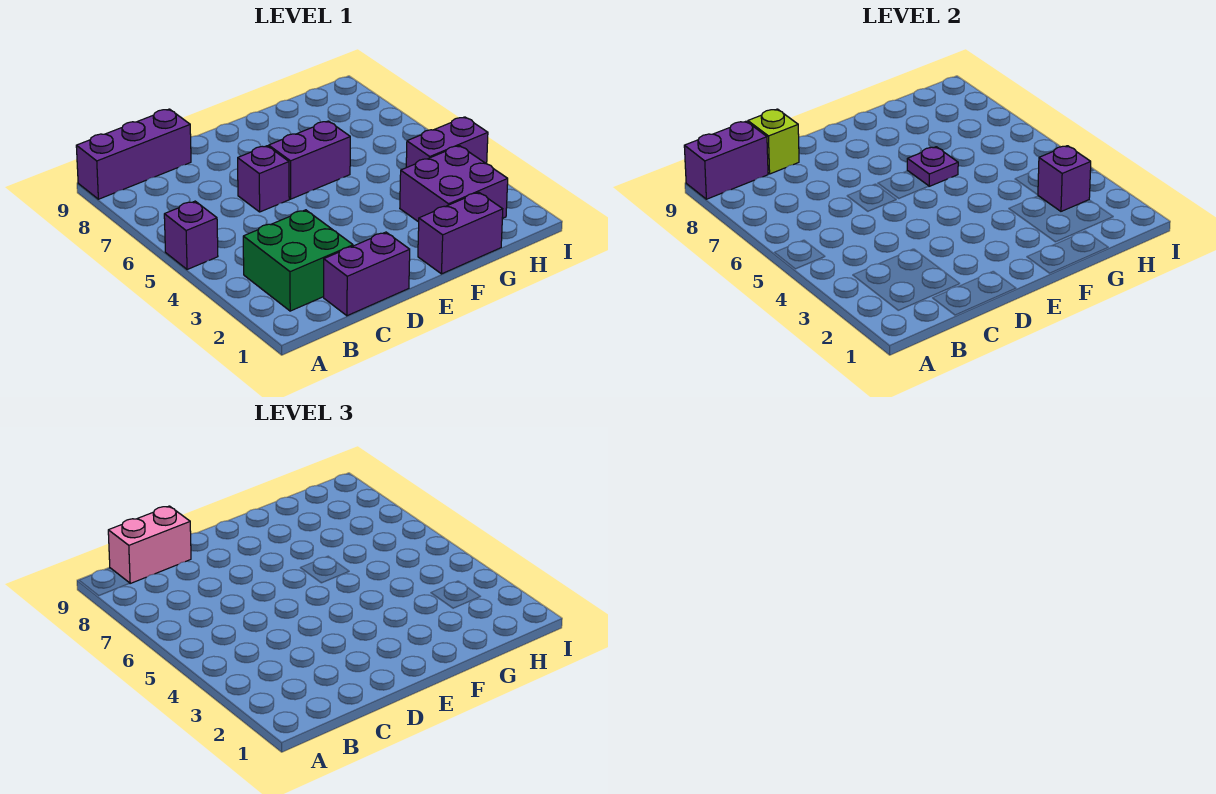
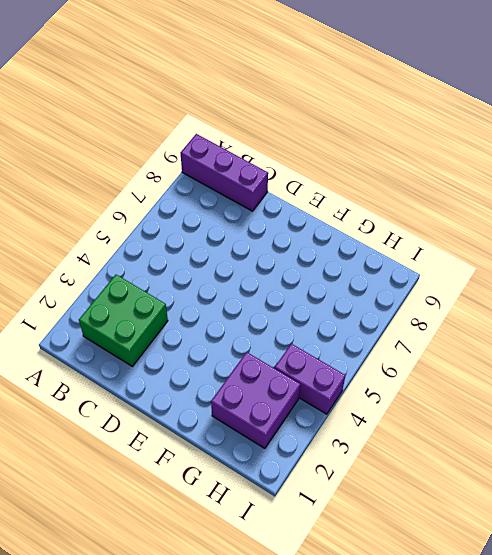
none -> purple 1x1 brick [164,201,218,270]
none -> purple 1x2 brick [324,232,410,316]
none -> purple 1x1 brick [238,146,289,212]

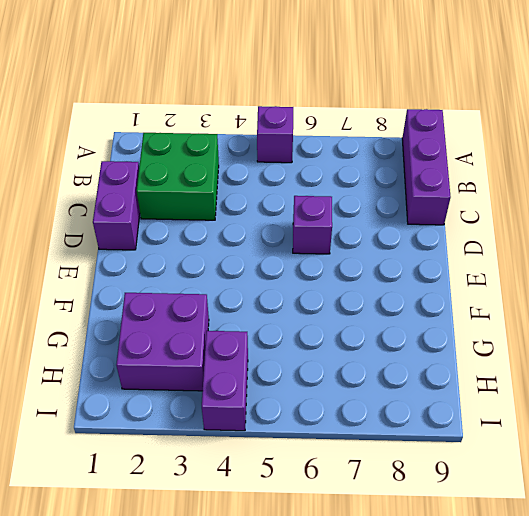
none -> purple 1x2 brick [269,121,350,199]
none -> purple 1x2 brick [418,192,503,274]
none -> purple 1x2 brick [684,121,768,199]

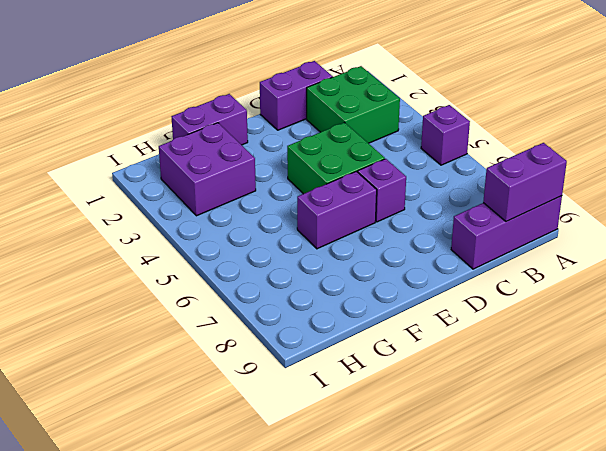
green 2x2 brick [287,123,385,194] -> none
none -> purple 1x2 brick [406,117,488,168]
none -> lime 1x1 brick [748,109,799,174]
none -> purple 1x1 plate [907,147,958,186]

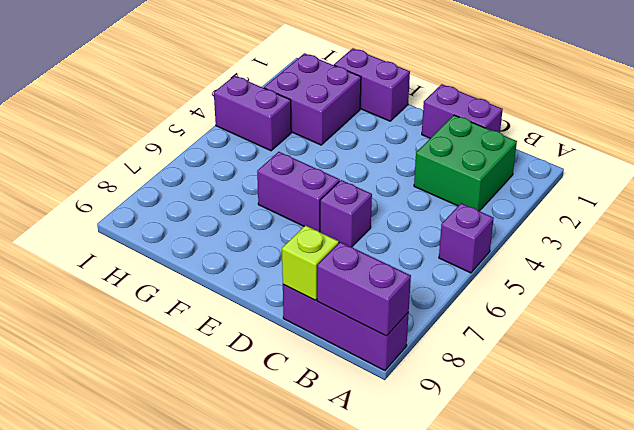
none -> purple 1x1 plate [907,147,958,186]
none -> purple 1x1 brick [1038,146,1091,211]
none -> pink 1x2 brick [108,506,191,583]

